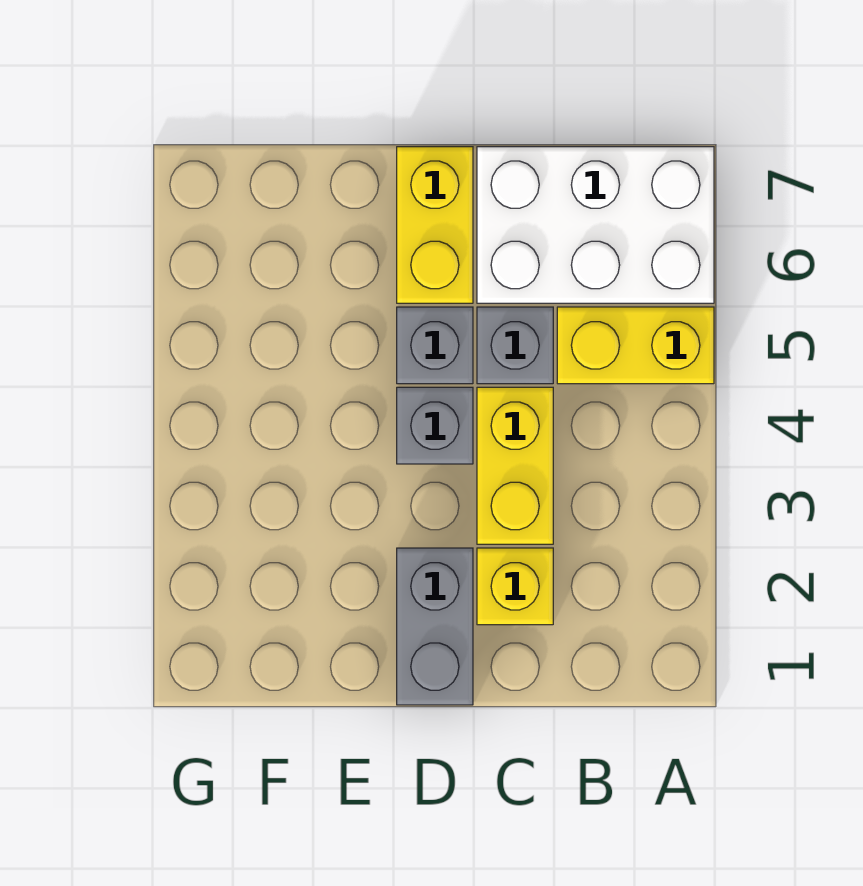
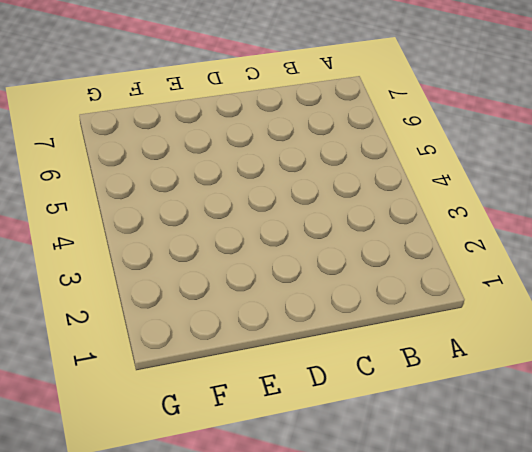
none -> yellow 1x2 brick [557,307,714,384]
none -> white 2x3 brick [477,147,714,303]

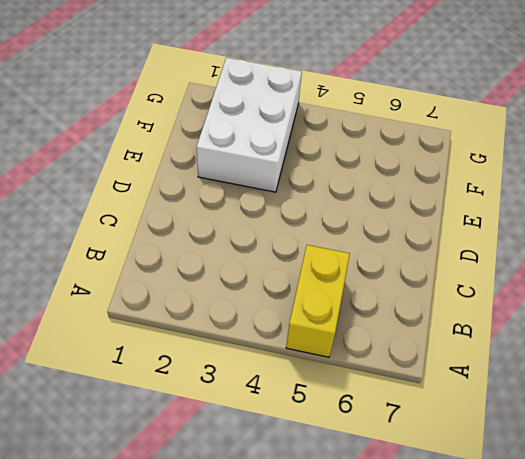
white 2x3 brick [196,58,302,192] -> white 2x3 brick moved to [477,147,714,303]
none -> yellow 1x1 brick [477,548,553,625]
none -> yellow 1x2 brick [477,387,553,544]

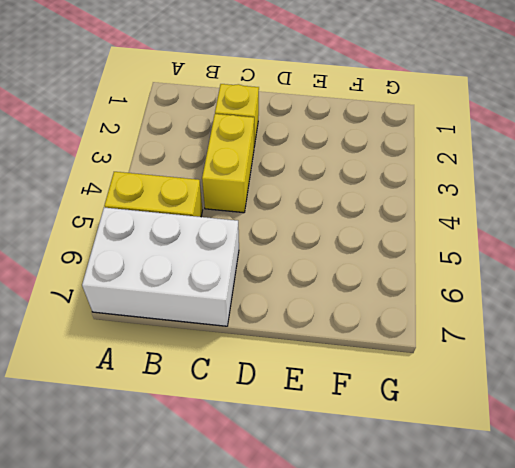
none -> grey 1x1 brick [477,307,553,384]
none -> grey 1x2 brick [397,548,473,705]

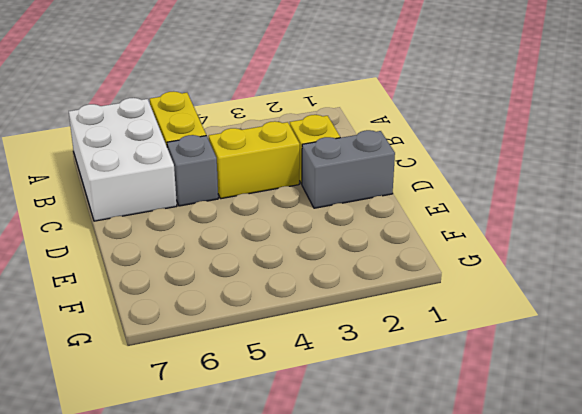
none -> grey 1x1 brick [397,387,473,464]
none -> grey 1x1 brick [397,307,473,384]

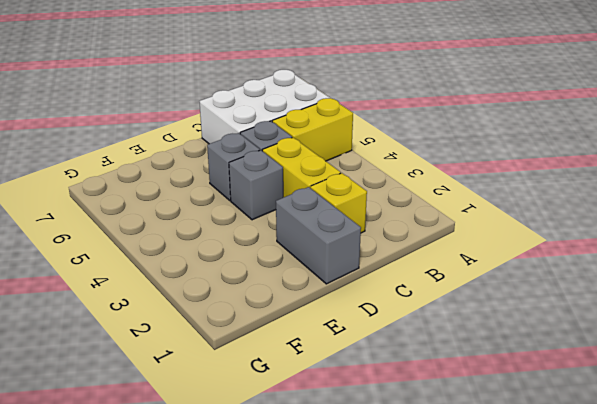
none -> yellow 1x2 brick [397,147,473,303]

